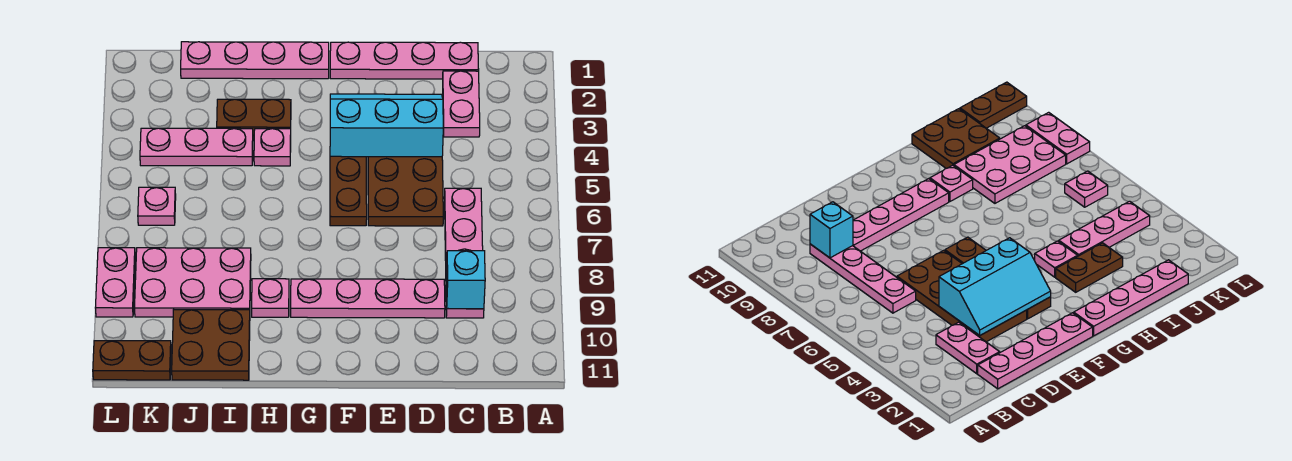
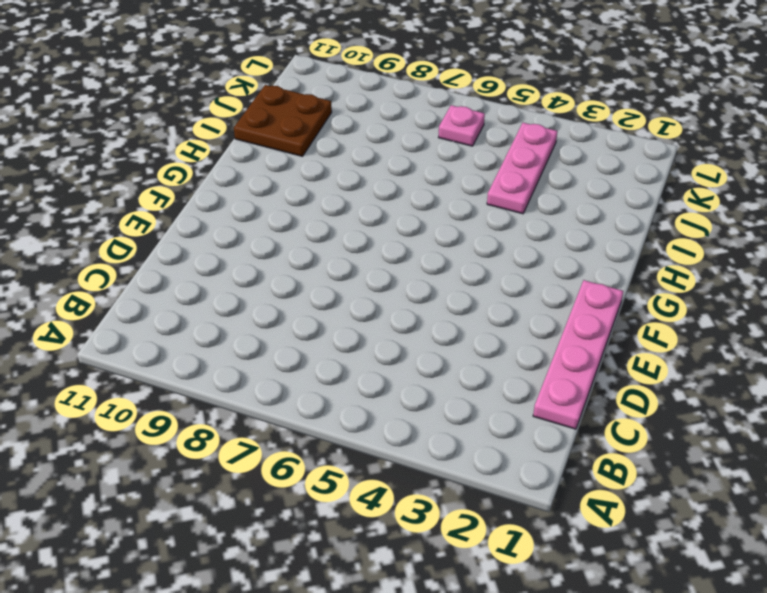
none -> pink 1x2 plate [443,71,480,137]
none -> pink 1x4 plate [444,188,484,318]
none -> brown 2x4 plate [368,157,443,226]

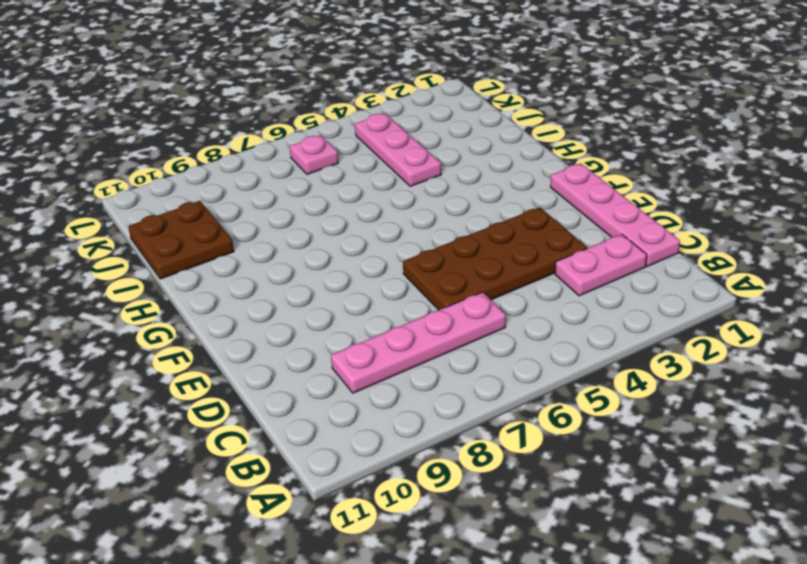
none -> pink 1x4 plate [291,279,445,318]
none -> brown 1x4 plate [330,156,367,226]
none -> pink 1x4 plate [181,42,329,79]

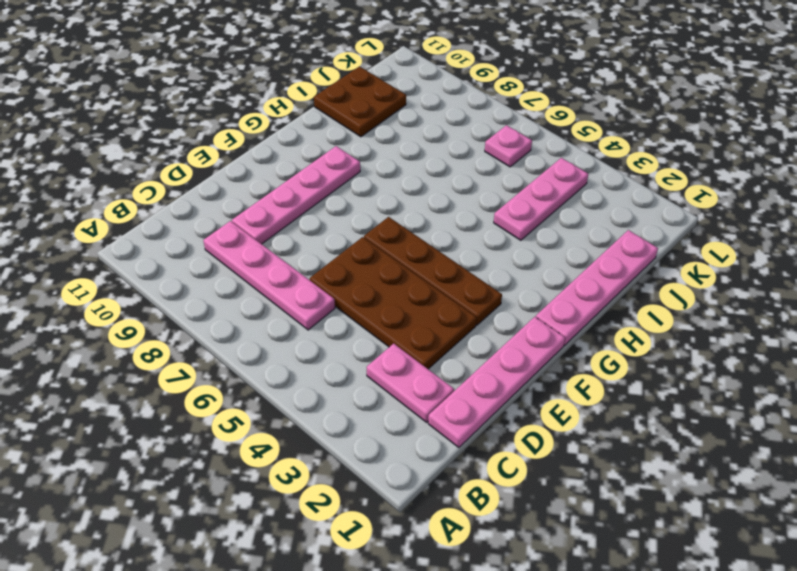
none -> brown 1x2 plate [217,99,291,136]
none -> pink 1x1 plate [254,129,291,166]
none -> pink 1x1 plate [252,279,289,317]

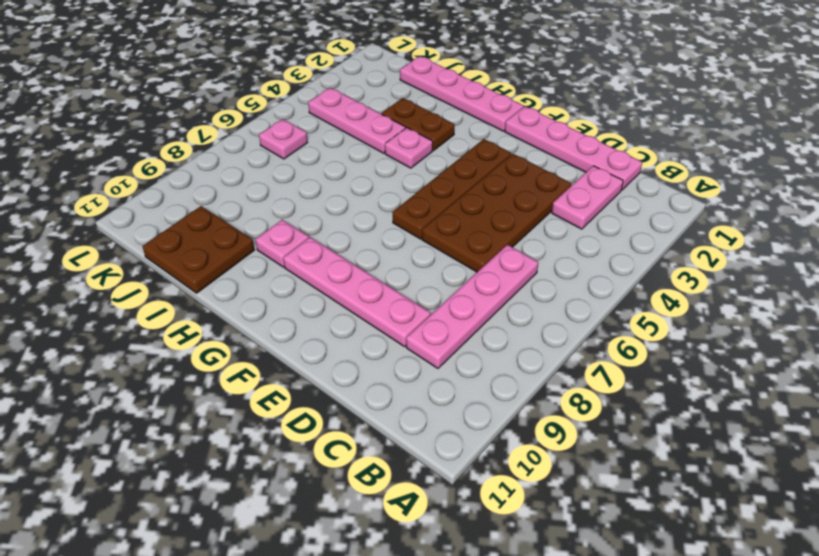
none -> pink 2x3 plate [135,248,251,317]
none -> brown 1x2 plate [93,341,171,380]
none -> pink 1x2 plate [95,248,135,317]

